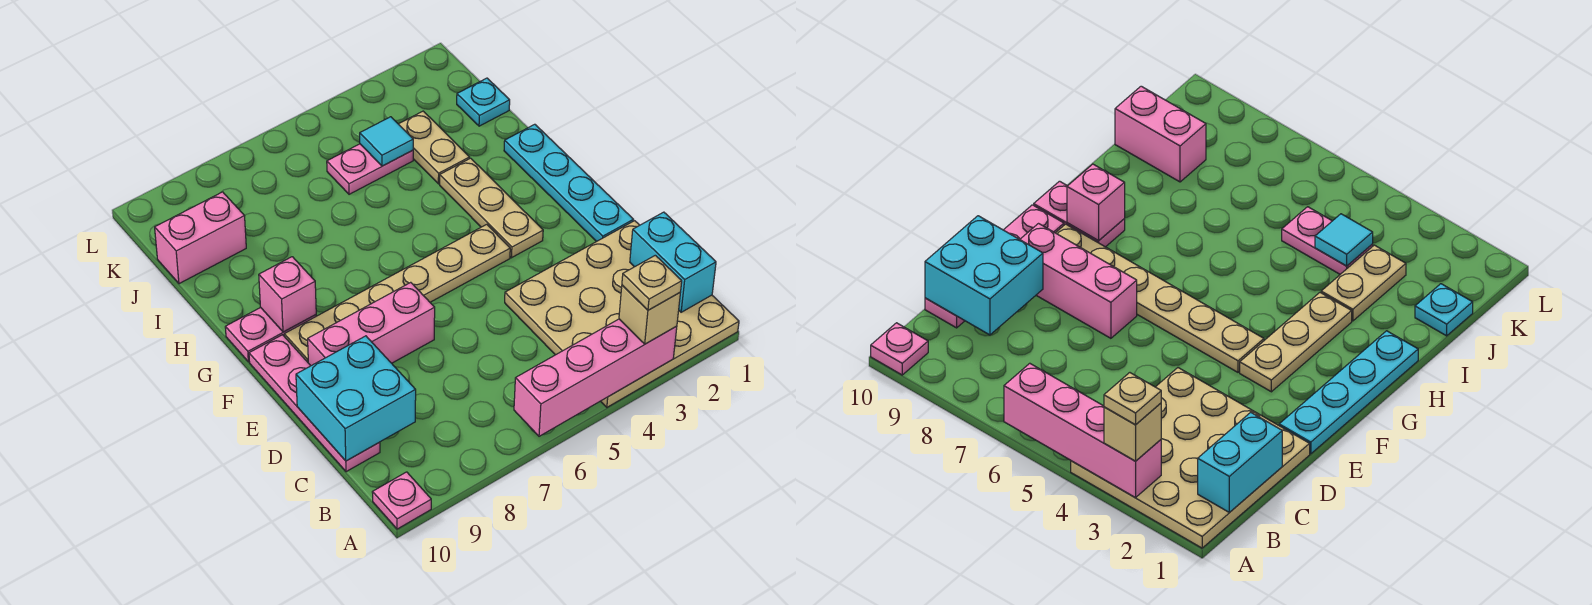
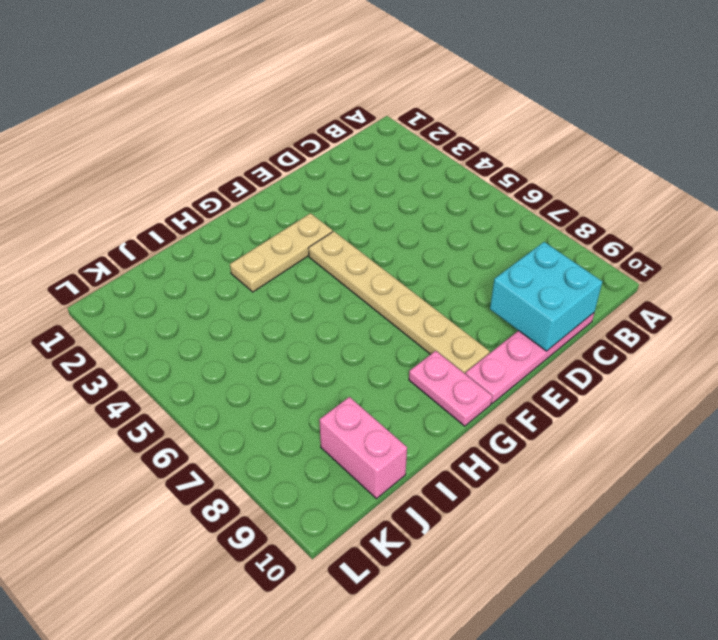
none -> tan 4x4 plate [505,221,739,407]
none -> pink 1x1 plate [372,472,431,529]
none -> cyan 1x4 plate [504,124,633,242]

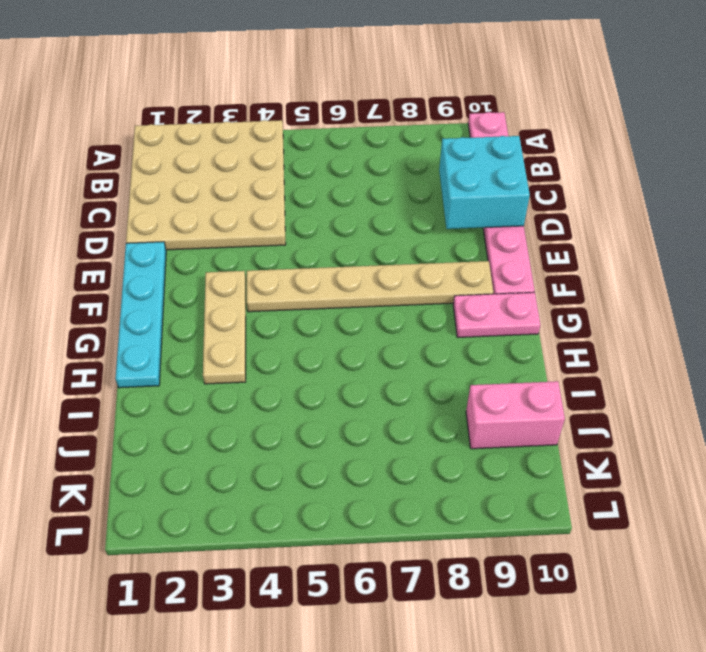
none -> pink 1x3 brick [308,282,435,366]
none -> tan 1x2 plate [399,111,470,184]
none -> cyan 1x1 plate [457,78,510,126]

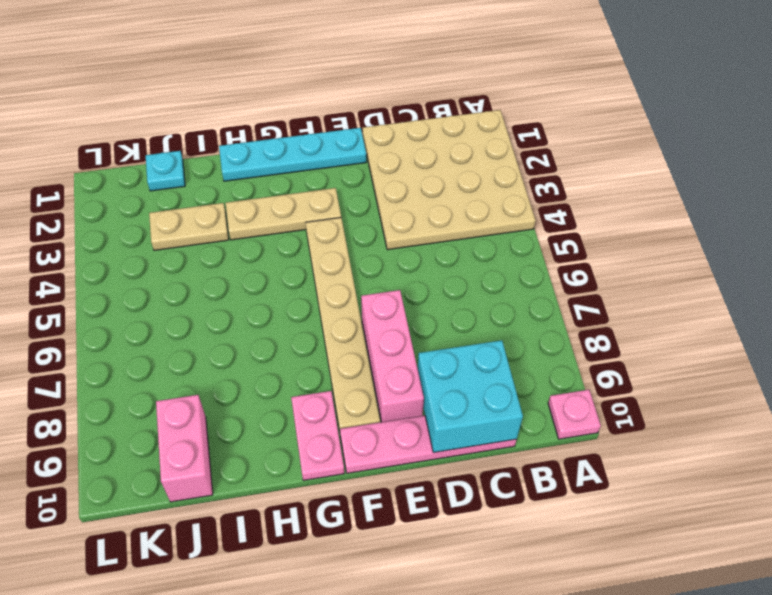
none -> pink 1x2 plate [327,144,413,194]
none -> pink 1x4 brick [514,319,677,436]
none -> cyan 1x2 brick [630,212,716,312]

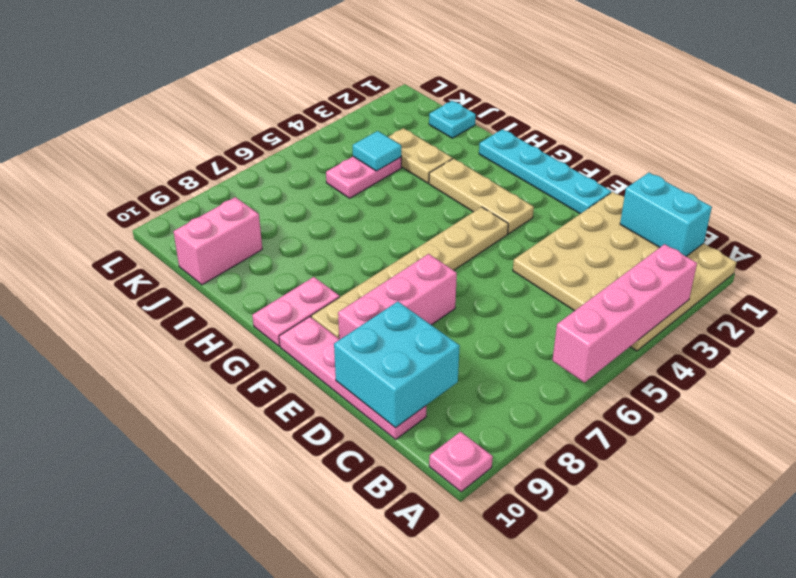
none -> pink 1x1 brick [259,257,316,332]
none -> tan 1x1 brick [619,285,680,344]
none -> tan 1x1 plate [622,255,682,310]

